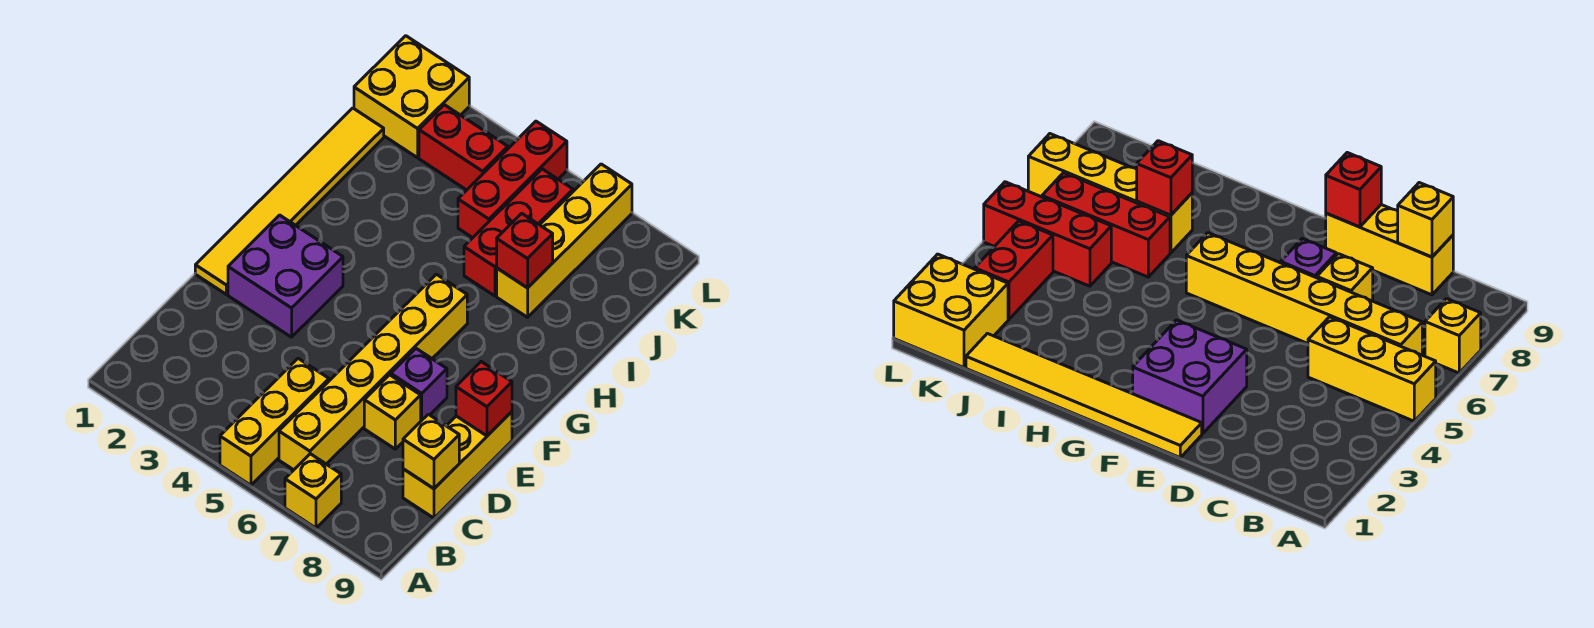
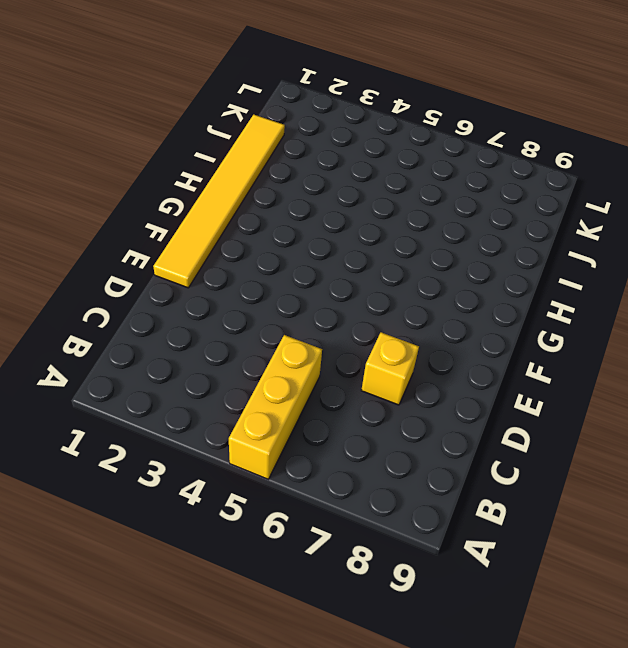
none -> yellow 1x1 brick [285,454,341,528]
none -> yellow 1x6 brick [279,274,467,470]
none -> yellow 1x3 brick [403,412,512,518]

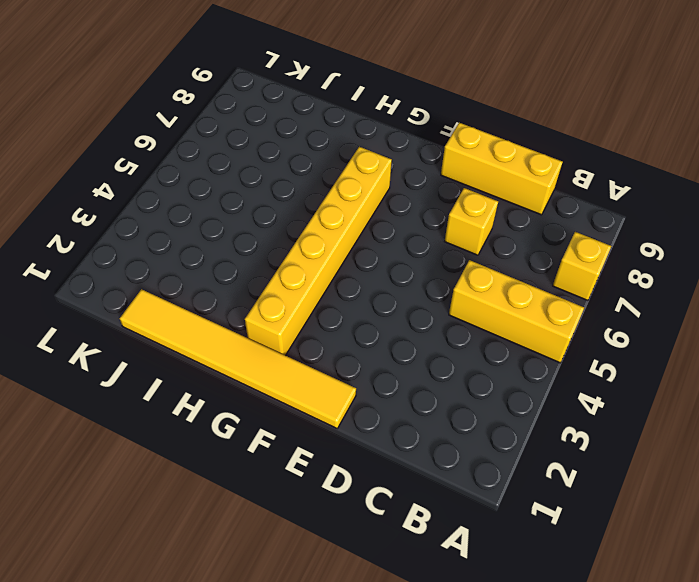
yellow 1x6 brick [245,147,392,356] -> yellow 1x6 brick turned to [279,274,467,470]
none -> purple 2x2 brick [228,215,343,337]
none -> purple 1x1 brick [391,349,447,421]
none -> red 1x3 brick [464,169,573,296]

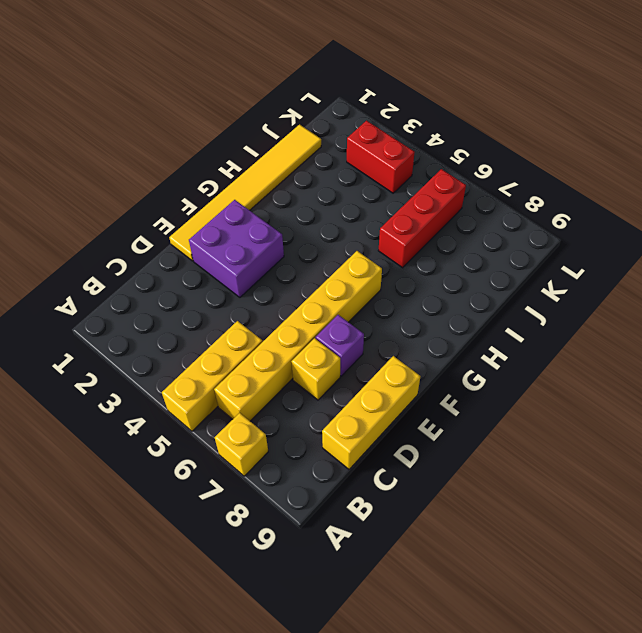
none -> yellow 1x4 brick [497,164,632,317]
none -> red 1x3 brick [458,121,567,238]
none -> yellow 2x2 brick [354,36,469,158]

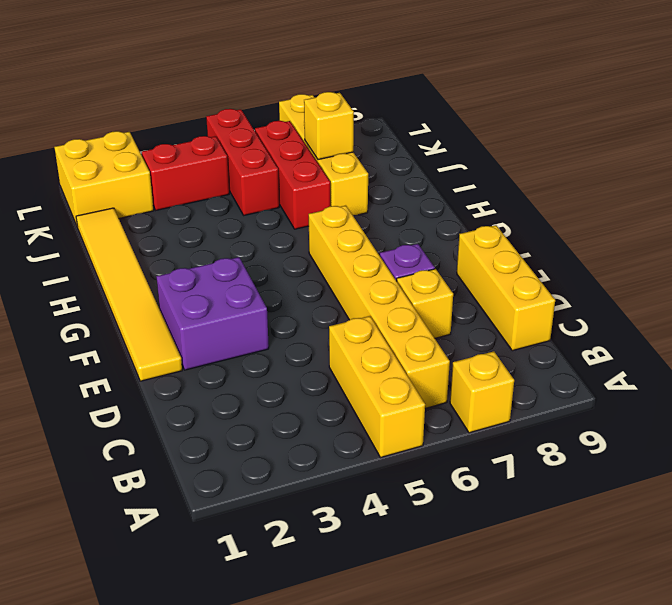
yellow 1x1 brick [304,92,354,160] -> yellow 1x1 brick moved to [403,414,459,489]
none -> red 1x1 brick [456,362,512,436]
none -> red 1x1 brick [497,213,553,288]

